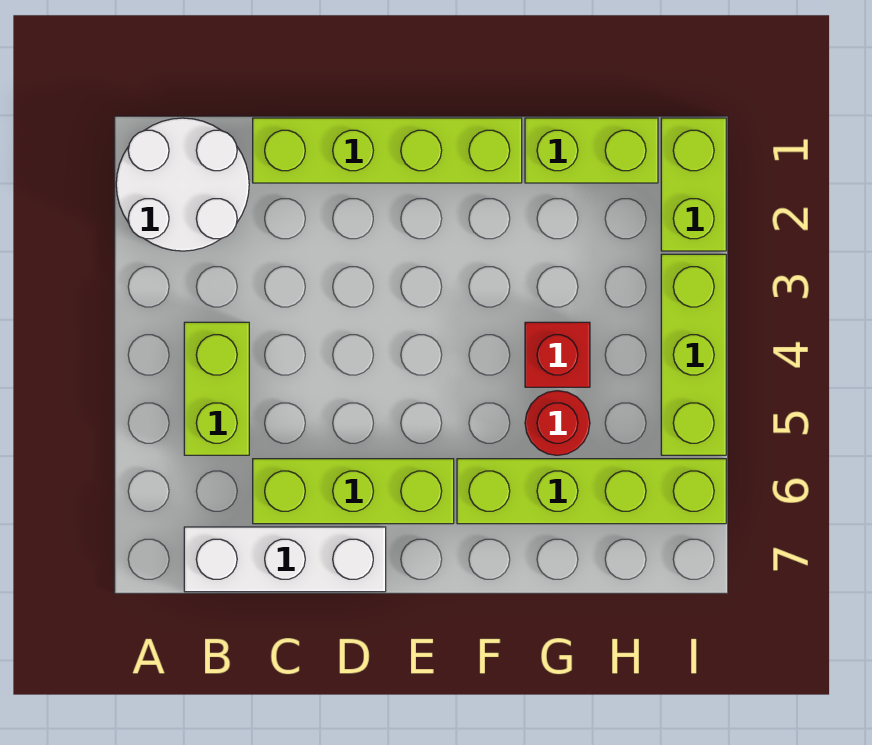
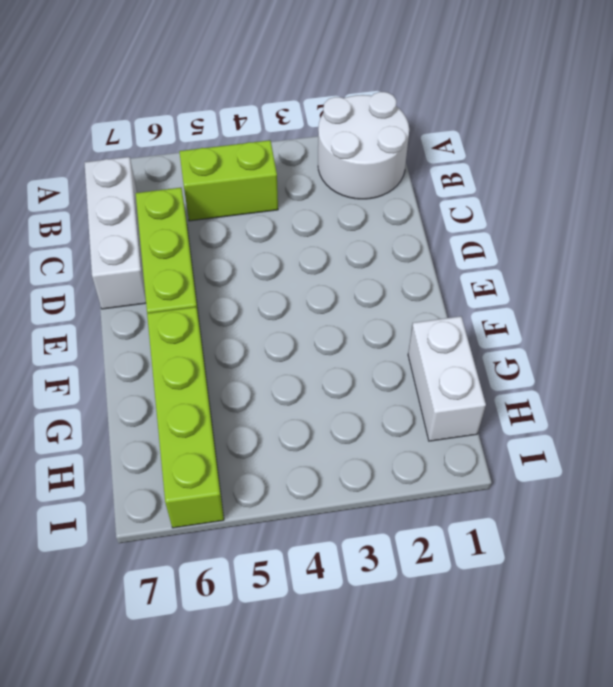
white 1x2 brick [408,316,486,441] -> lime 1x2 brick [525,118,658,183]
none -> lime 1x4 brick [253,118,522,183]
none -> red 1x1 brick [525,322,590,387]

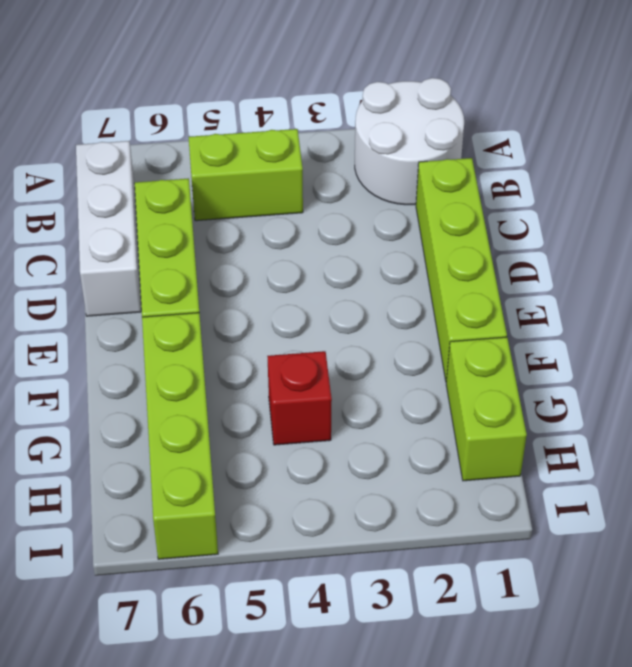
none -> red 1x1 round brick [525,391,590,455]
none -> lime 1x2 brick [661,118,726,251]

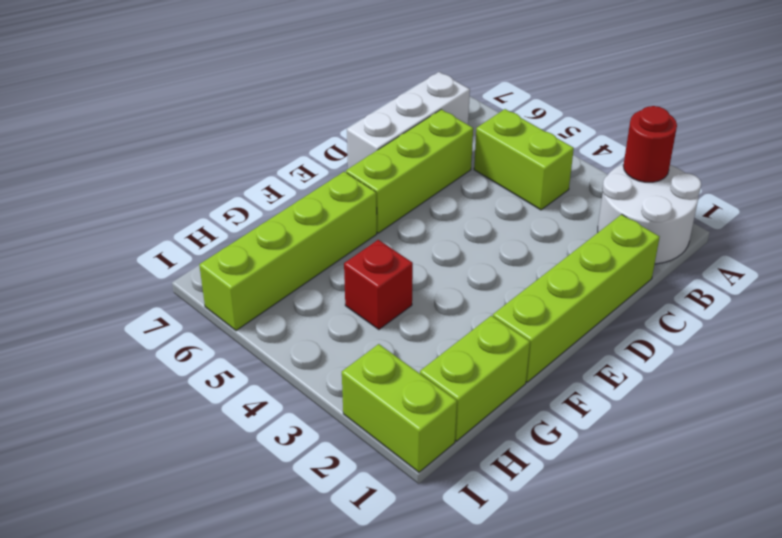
red 1x1 round brick [623,106,677,182] -> red 1x1 round brick moved to [525,391,590,455]
none -> lime 1x3 brick [661,254,726,455]

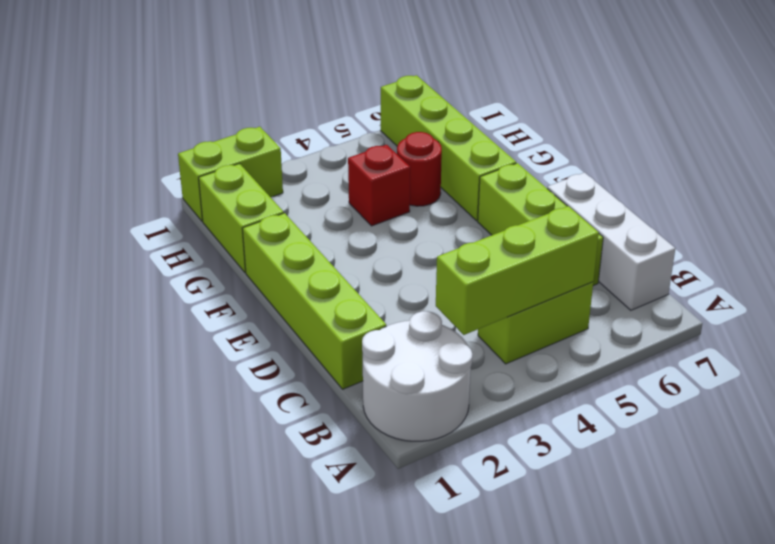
lime 1x3 brick [436,206,599,335] -> lime 1x3 brick moved to [661,254,726,455]

